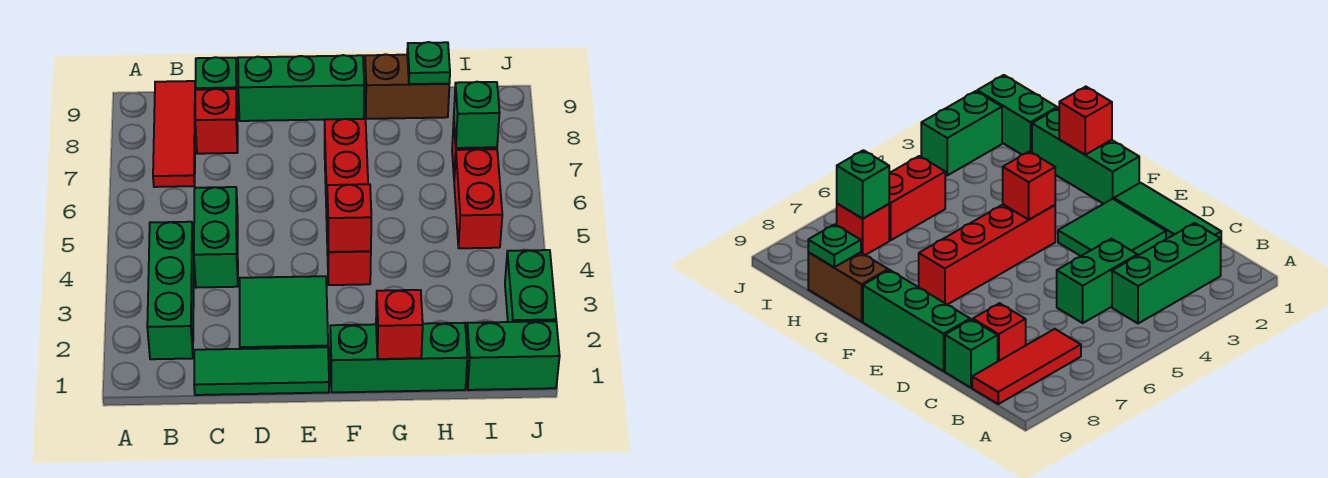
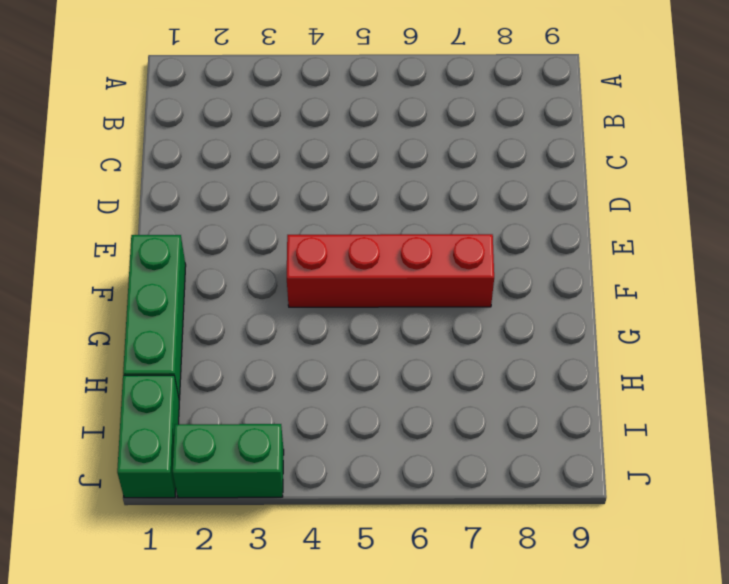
none -> green 1x3 brick [147,222,194,359]
none -> red 1x3 tile [153,81,196,187]
none -> green 1x3 tile [194,347,329,395]

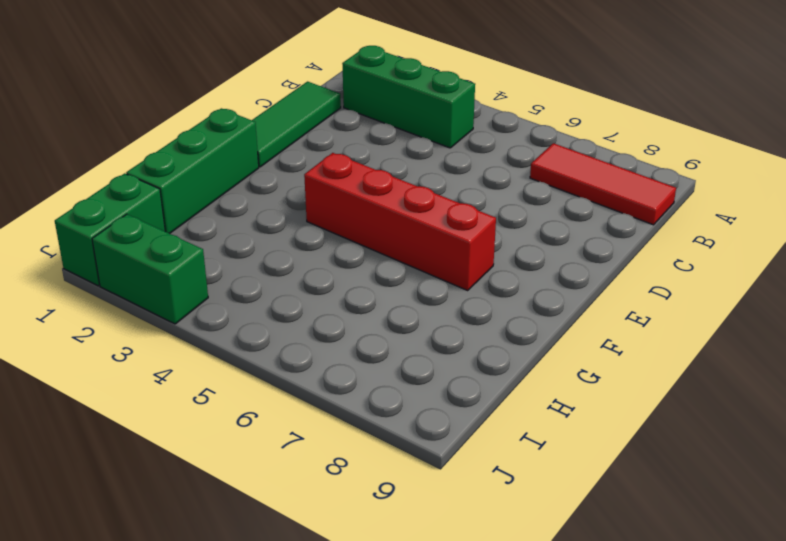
none -> green 1x2 brick [194,187,238,288]
none -> red 1x1 brick [195,89,238,154]
none -> green 1x1 brick [196,57,237,97]

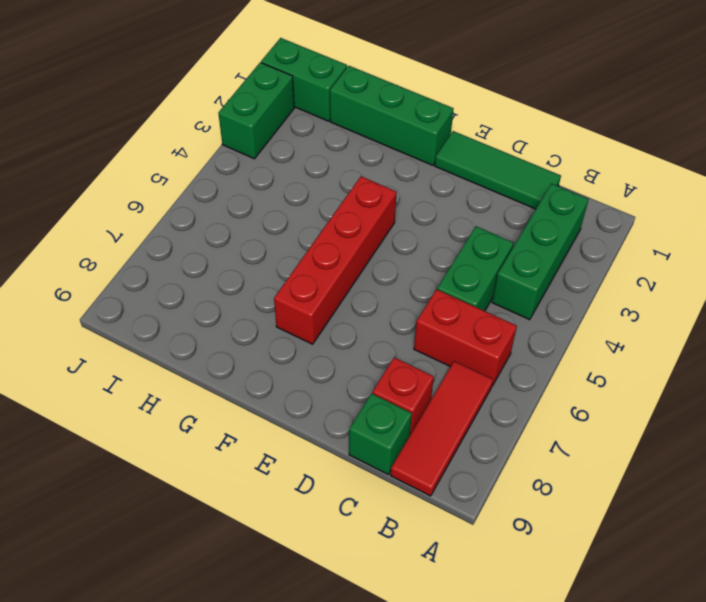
red 1x2 brick [414,289,517,386] -> red 1x2 brick turned to [454,149,502,248]
none -> green 2x2 tile [240,276,328,349]
none -> green 1x3 brick [238,55,364,121]
none -> brown 1x2 brick [364,54,449,119]

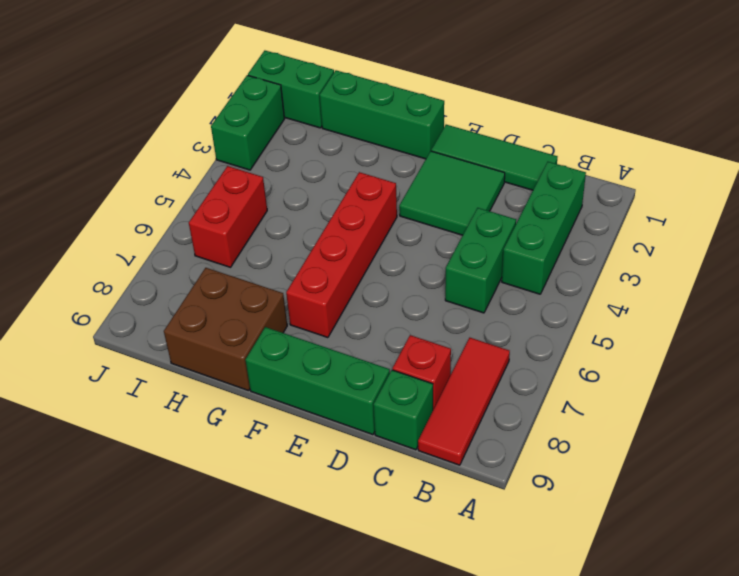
brown 2x2 brick [164,268,287,391] -> brown 1x2 brick [364,54,449,119]
none -> red 1x1 brick [837,203,889,255]
none -> red 1x1 brick [327,184,371,252]
none -> red 1x1 brick [376,290,423,359]

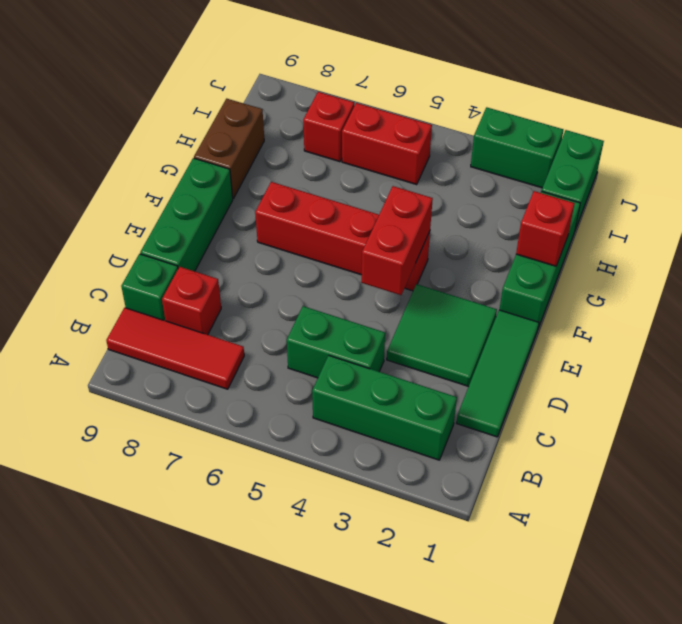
red 1x2 brick [361,186,433,295] -> red 1x1 brick [327,184,371,252]
none -> green 1x1 plate [407,42,450,84]
none -> green 1x1 brick [454,82,500,148]

